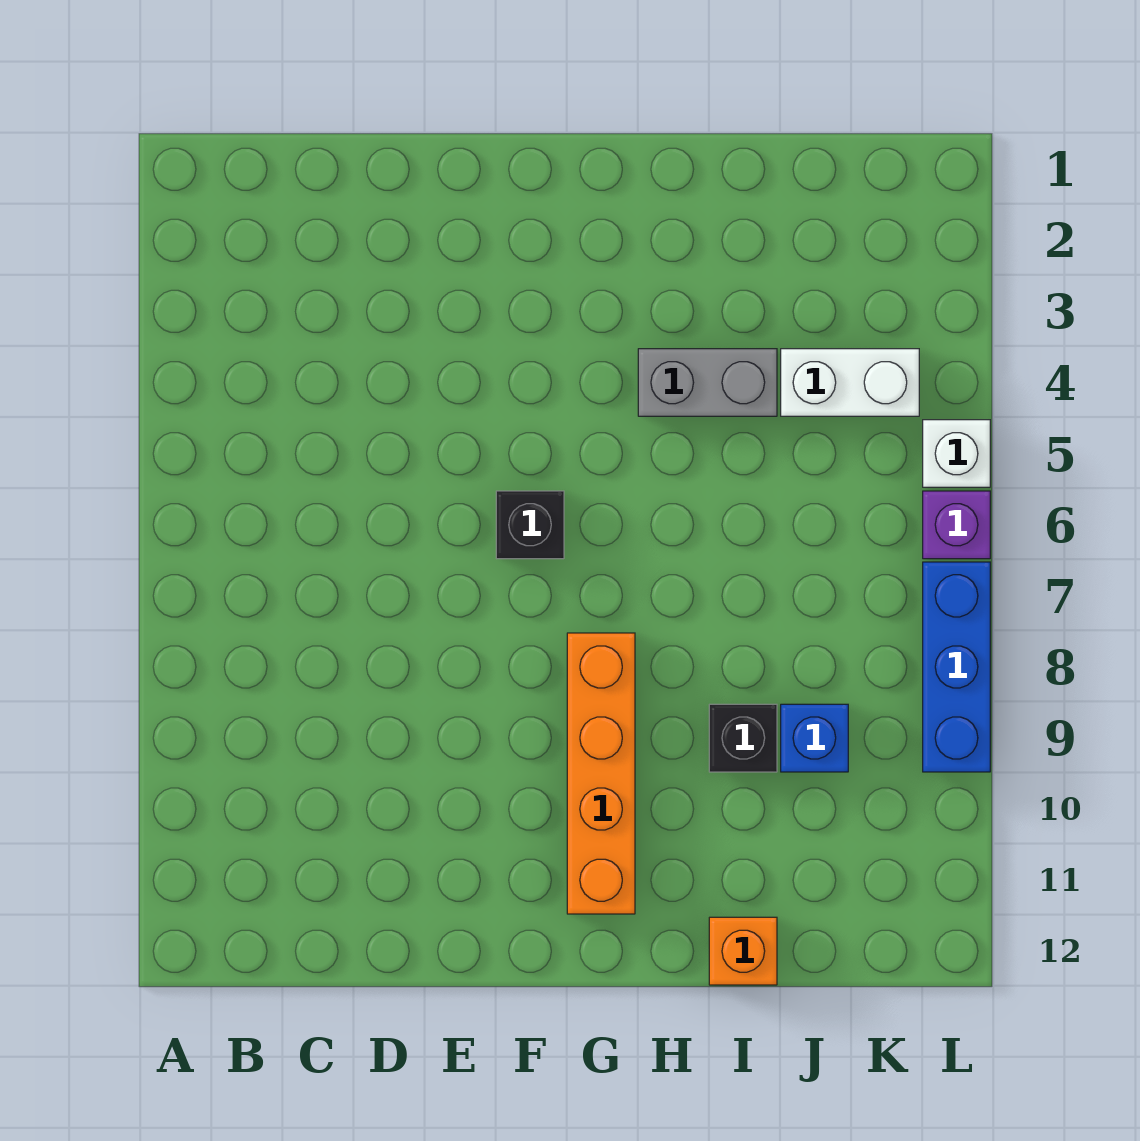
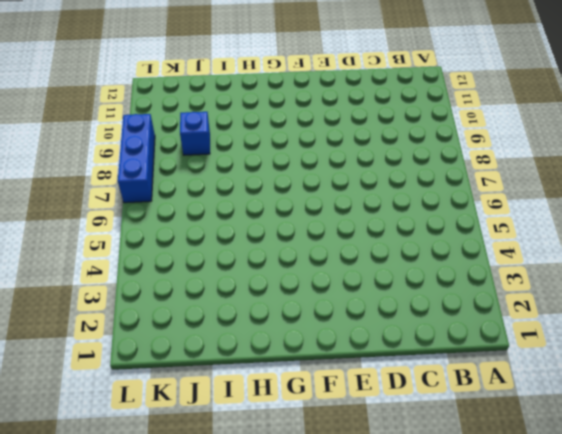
none -> black 1x1 brick [496,491,564,559]
none -> orange 1x4 brick [567,633,635,914]

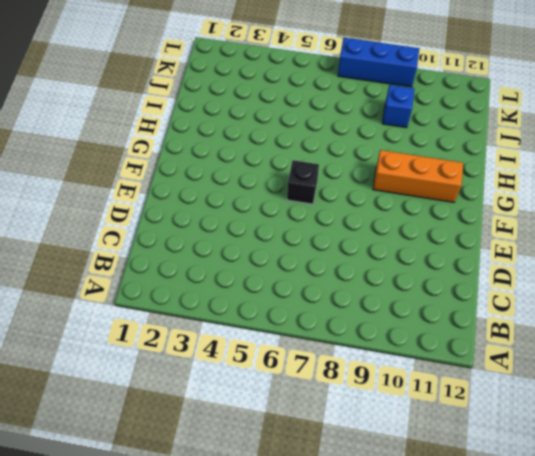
orange 1x3 brick [373,150,463,202] -> orange 1x4 brick [567,633,635,914]
none -> grey 1x2 brick [638,349,777,416]
none -> black 1x1 brick [709,704,777,772]

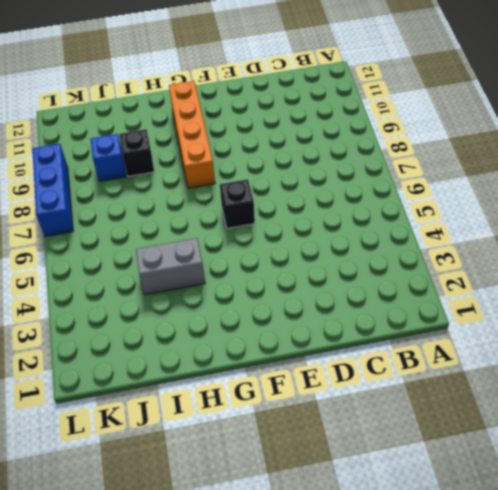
none -> orange 1x1 brick [709,917,777,985]
none -> white 1x2 brick [781,349,919,416]

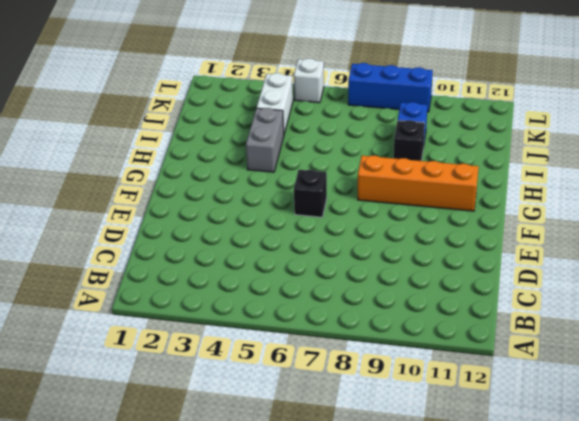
none -> orange 1x1 brick [709,917,777,985]
none -> purple 1x1 brick [923,491,990,559]

